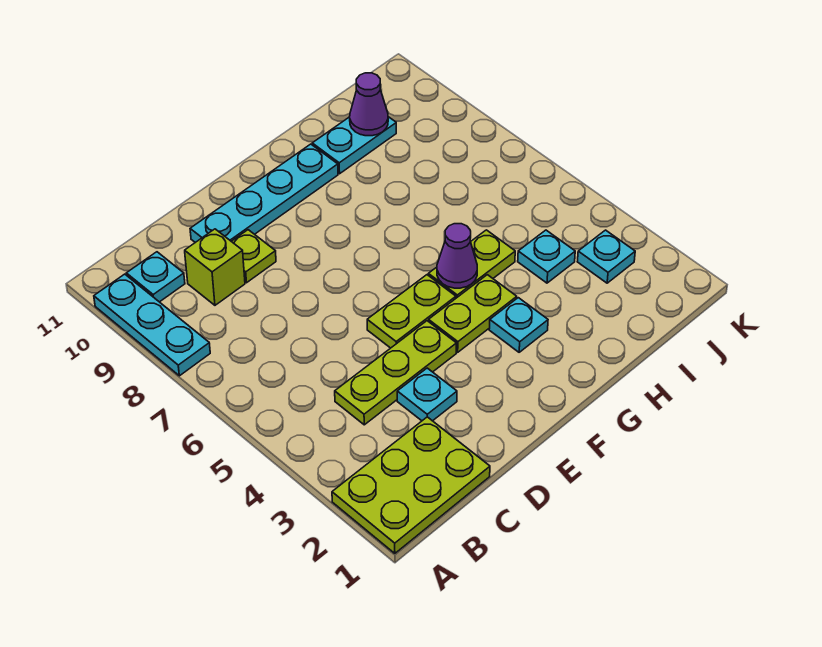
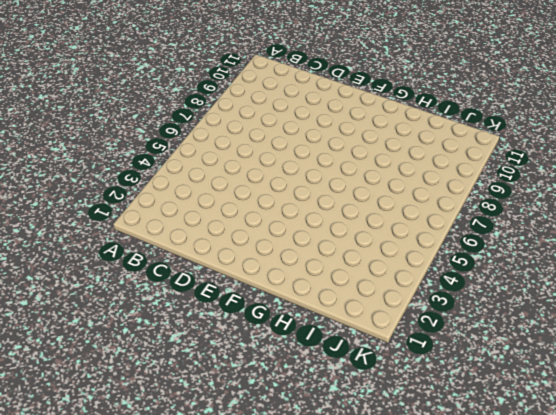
none -> lime 2x3 plate [332,417,490,553]
none -> cyan 1x3 plate [94,274,210,376]
none -> cyan 1x1 plate [126,252,185,302]

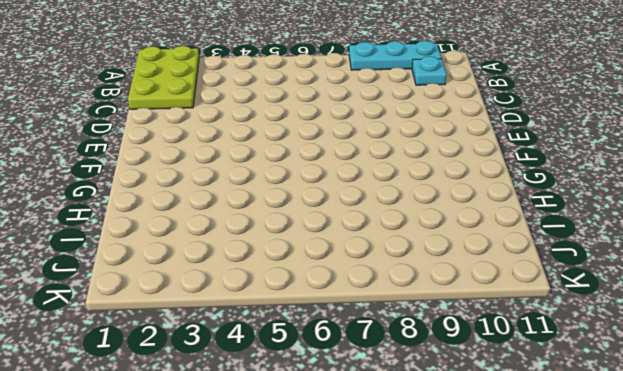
none -> lime 1x3 plate [335,321,456,425]
none -> lime 1x1 brick [185,229,245,305]
none -> cyan 1x1 plate [397,368,457,421]

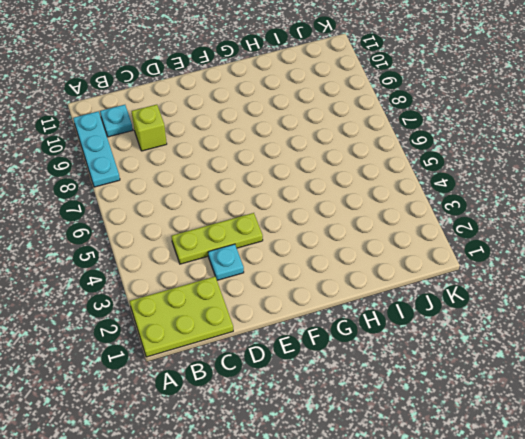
none -> lime 1x1 plate [231,230,276,283]
none -> cyan 1x4 plate [190,144,338,242]
none -> lime 1x2 plate [367,275,456,348]

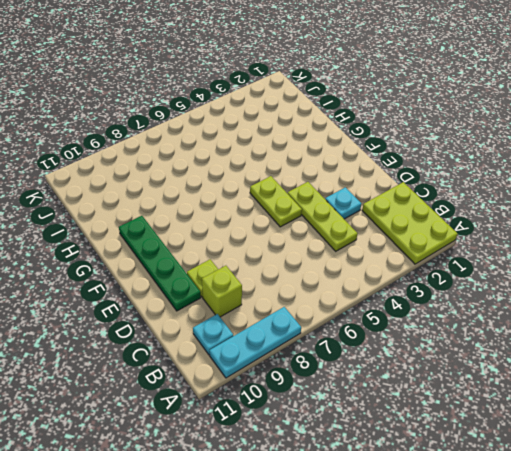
green 1x4 plate [119,216,201,311] -> cyan 1x4 plate [190,144,338,242]
none -> lime 1x2 plate [428,275,517,352]
none -> cyan 1x1 plate [489,298,548,352]
none -> lime 1x2 plate [428,230,515,298]

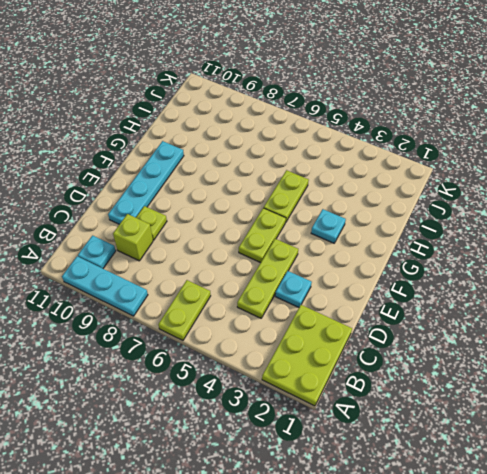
lime 1x2 plate [158,280,211,340] -> lime 1x2 plate moved to [428,275,517,352]
none -> cyan 1x2 plate [312,117,396,174]
none -> cyan 1x1 plate [518,230,575,283]
none -> cyan 1x1 plate [577,230,635,283]

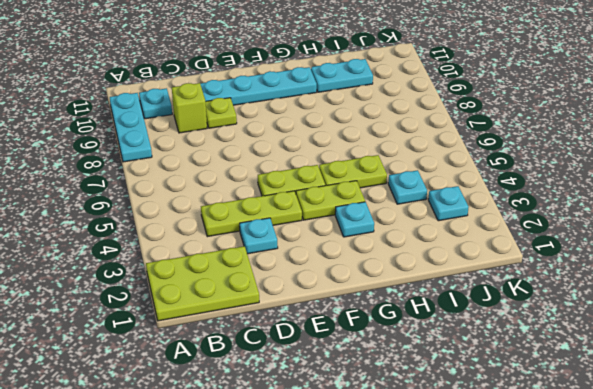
none -> purple 1x1 cone [437,224,477,288]
none -> purple 1x1 cone [350,73,388,136]

